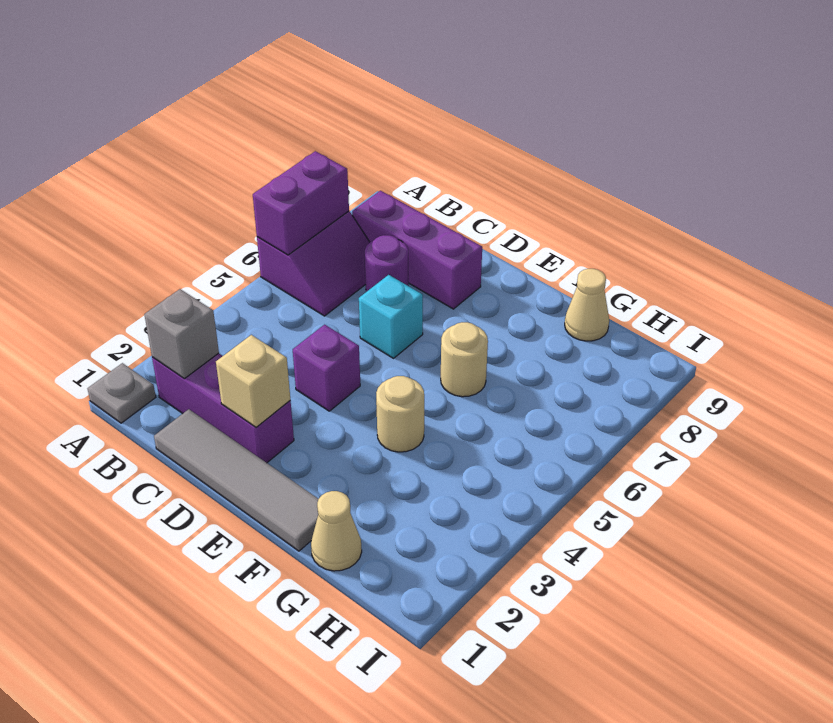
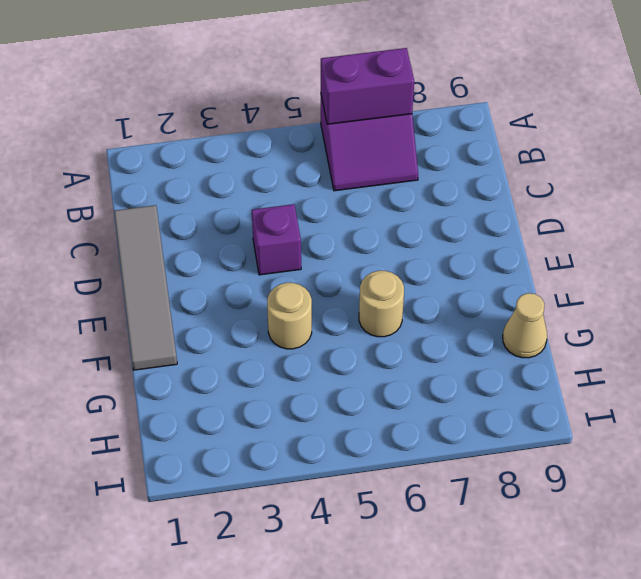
none -> grey 1x1 plate [88,363,156,423]
none -> purple 1x3 brick [152,353,294,463]
none -> purple 1x3 brick [352,191,482,309]

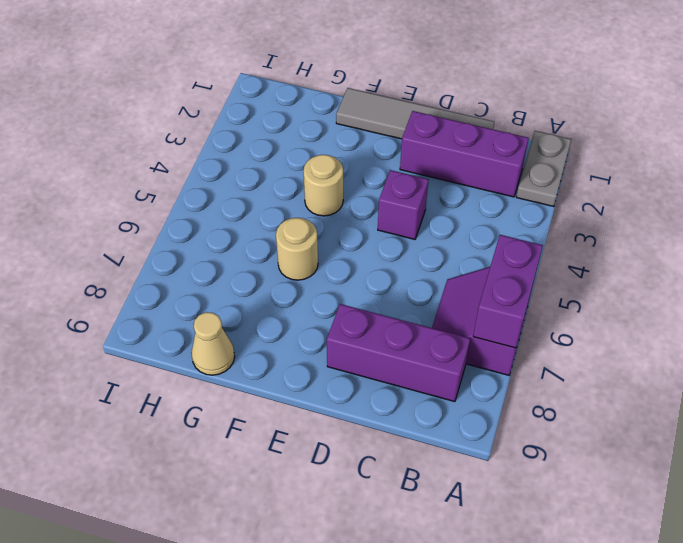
grey 1x2 plate [516,131,572,207] -> grey 1x1 plate [88,363,156,423]
none -> purple 1x1 round brick [365,235,409,292]
none -> cyan 1x1 brick [359,275,423,358]
none -> tan 1x1 cone [311,491,362,571]

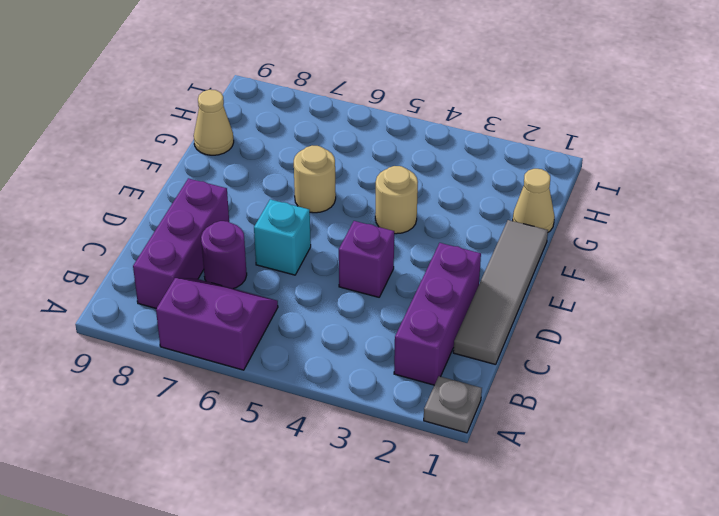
none -> purple 1x2 brick [253,151,349,255]
none -> grey 1x1 brick [144,289,219,379]
none -> tan 1x1 brick [216,335,290,427]

